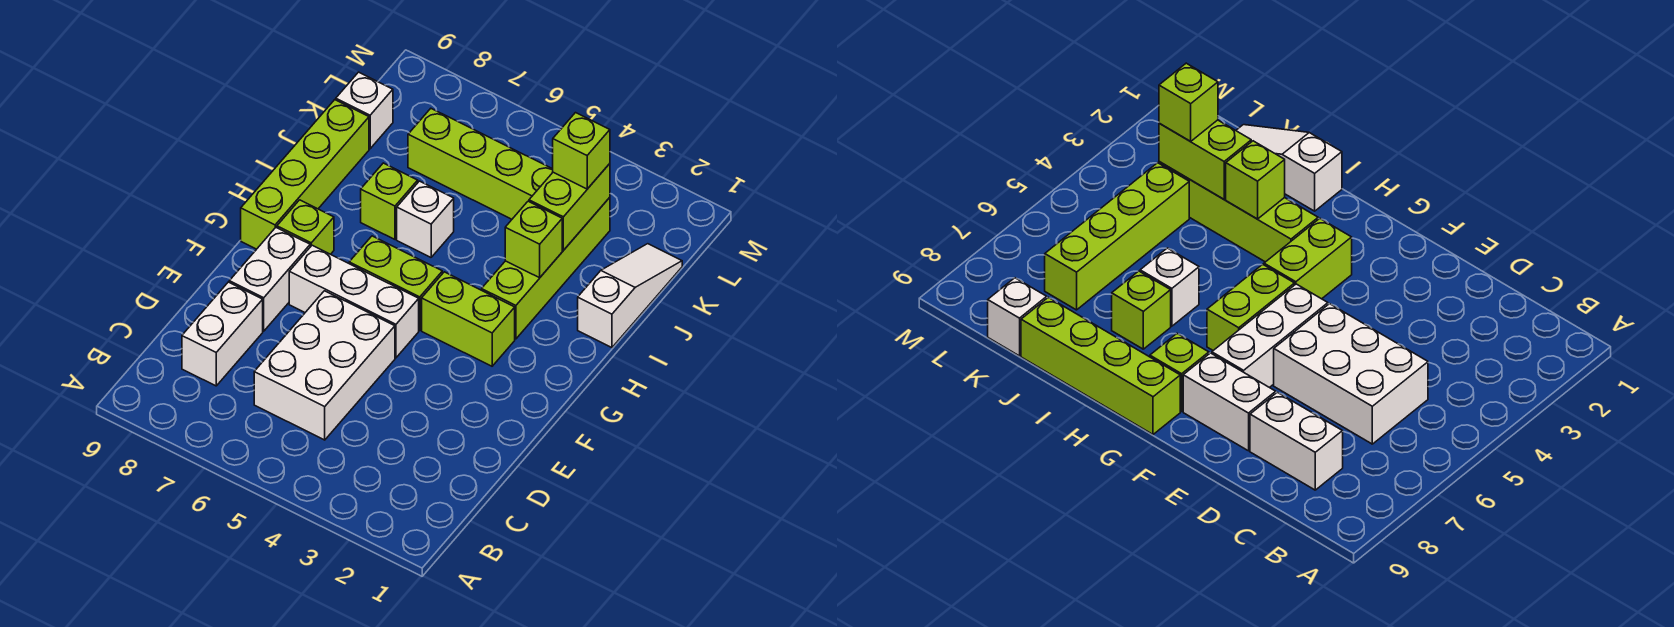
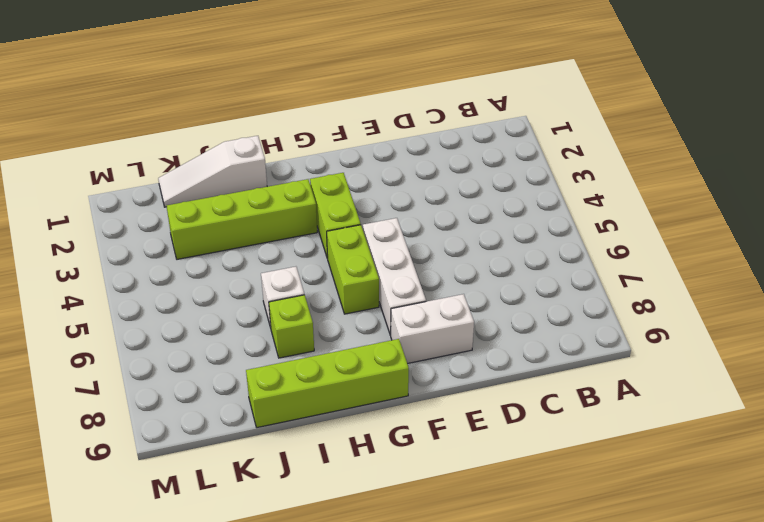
none -> white 2x3 brick [254,291,395,440]
none -> white 1x2 brick [182,282,263,386]
none -> lime 1x1 brick [277,200,334,254]

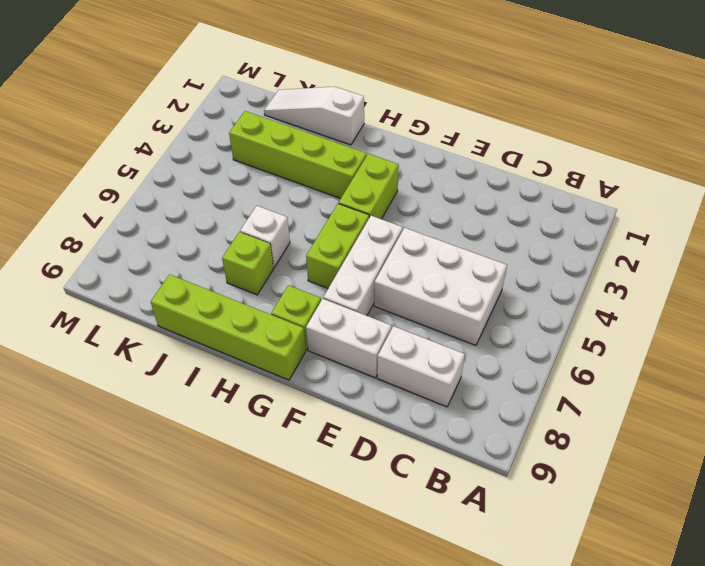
none -> lime 1x4 brick [408,109,553,219]
none -> white 1x1 brick [336,72,393,149]
none -> lime 1x1 brick [505,201,562,278]

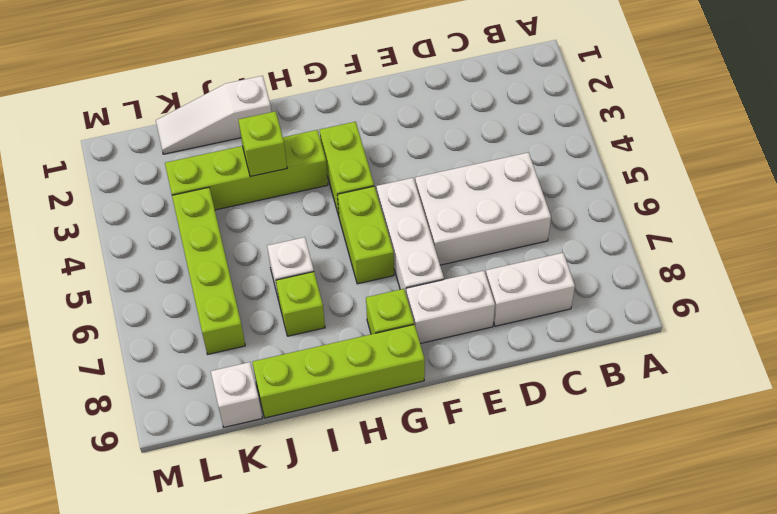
none -> lime 1x2 brick [529,164,610,250]
none -> lime 1x1 brick [553,113,610,189]

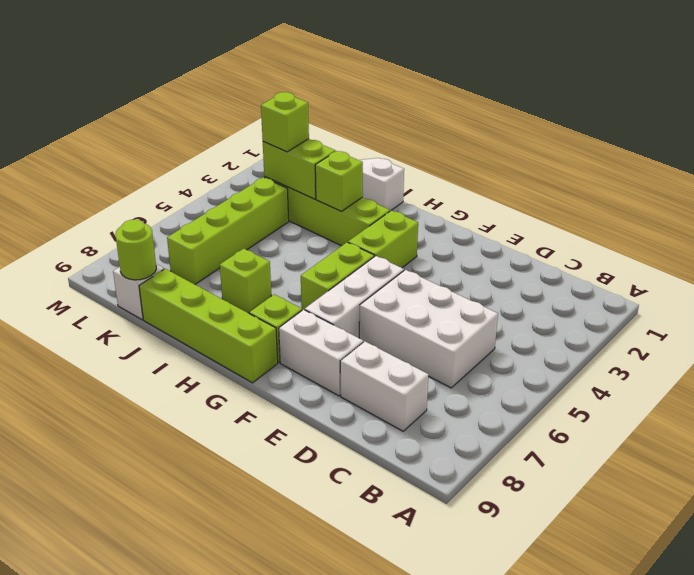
lime 1x1 round brick [115,219,156,280] -> none
none -> white 1x1 brick [397,181,454,257]

